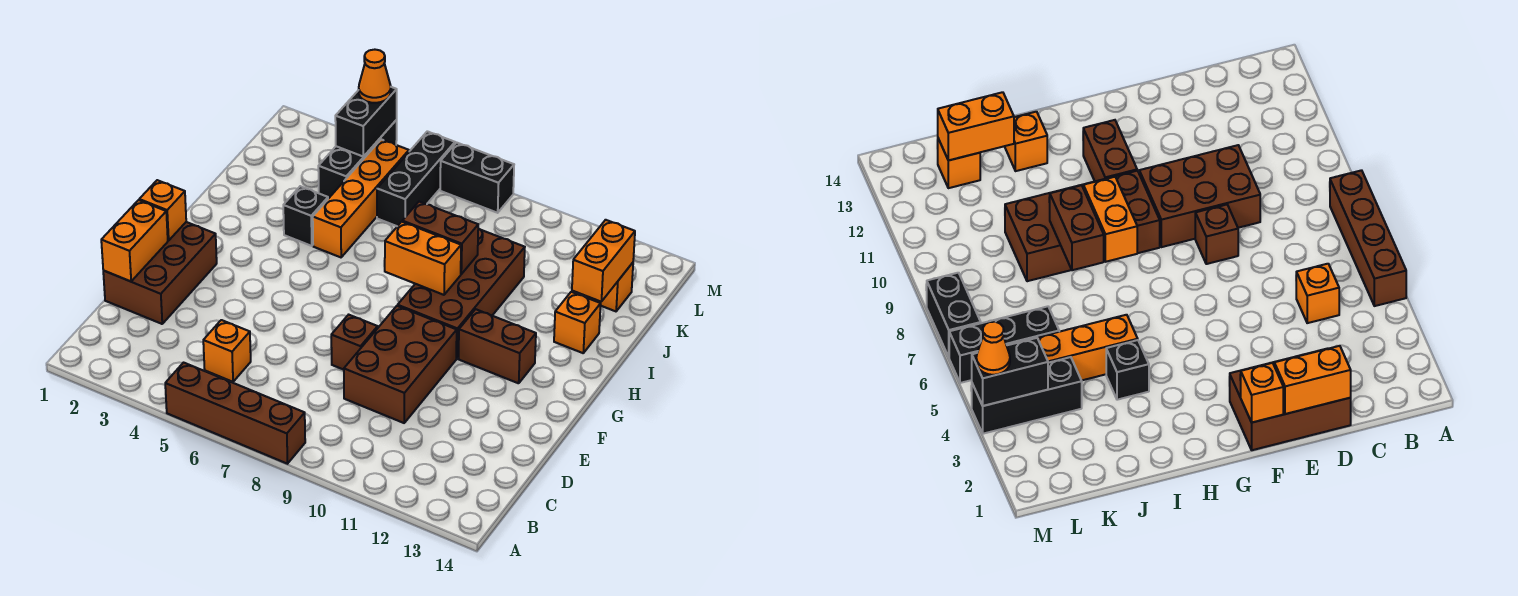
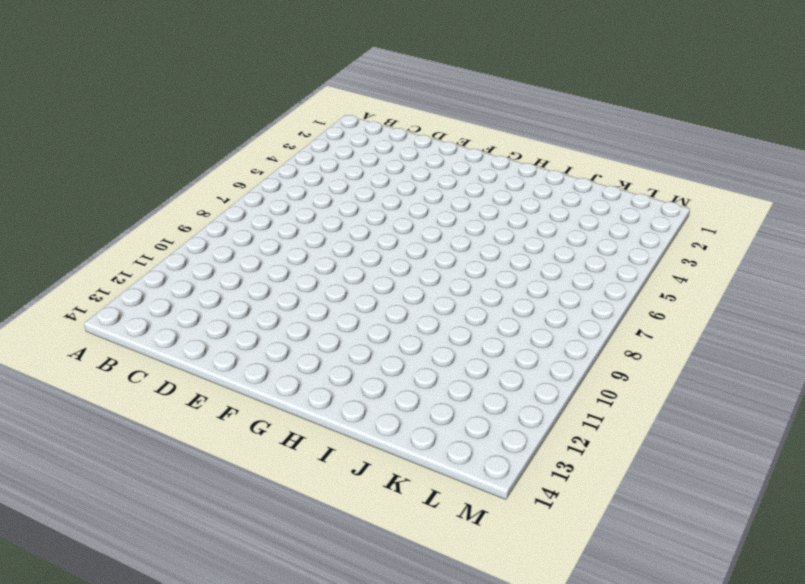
none -> brown 1x4 brick [165,363,305,464]
none -> orange 1x1 brick [203,320,251,382]
none -> brown 2x3 brick [103,222,217,324]

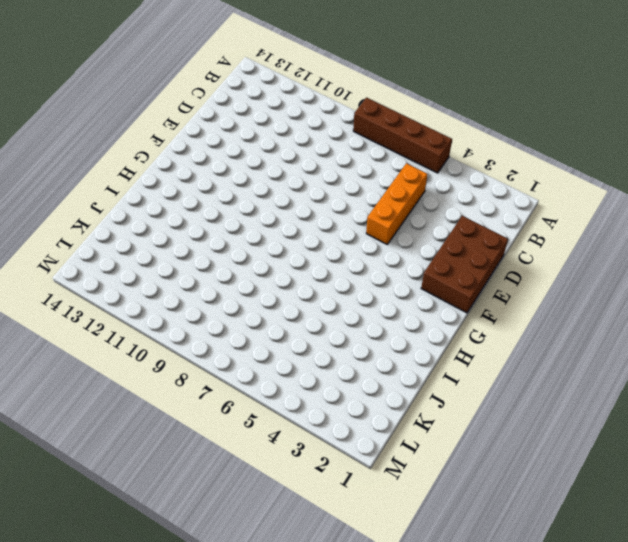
orange 1x3 brick [366,163,427,244] -> orange 1x1 brick [203,320,251,382]
none -> brown 2x3 brick [344,306,457,423]
none -> brown 1x1 brick [331,315,378,370]
none -> brown 2x4 brick [398,228,525,359]

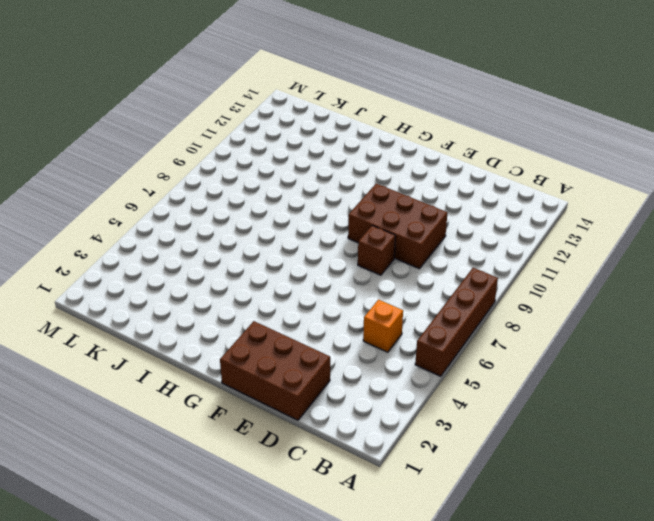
none -> brown 2x4 brick [398,228,525,359]
none -> brown 1x2 brick [458,309,536,383]
none -> black 1x1 brick [283,186,328,246]

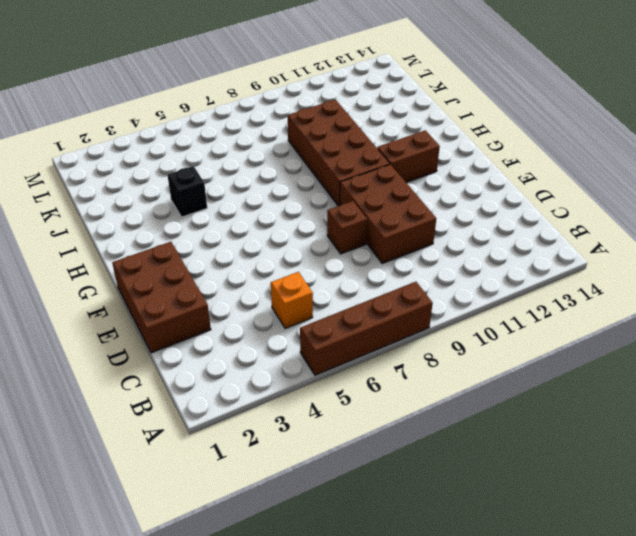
none -> orange 1x4 brick [313,139,409,257]
none -> orange 1x1 brick [554,292,601,353]
none -> black 1x3 brick [318,120,397,199]

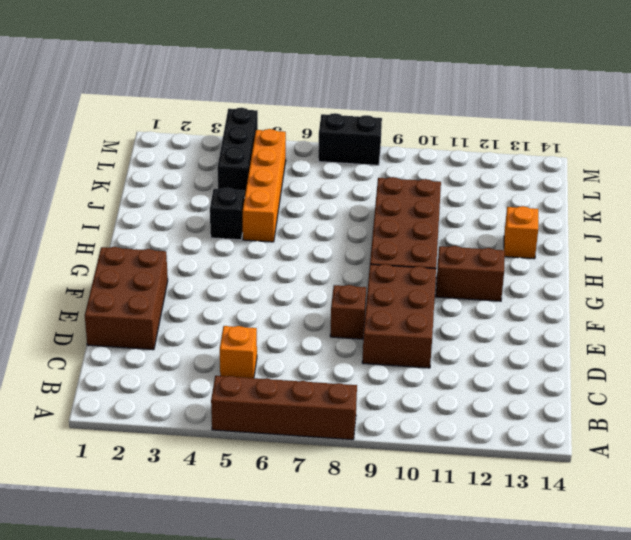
none -> black 1x3 brick [377,131,455,226]
none -> orange 1x1 brick [587,263,633,311]
none -> orange 1x2 brick [101,200,168,281]

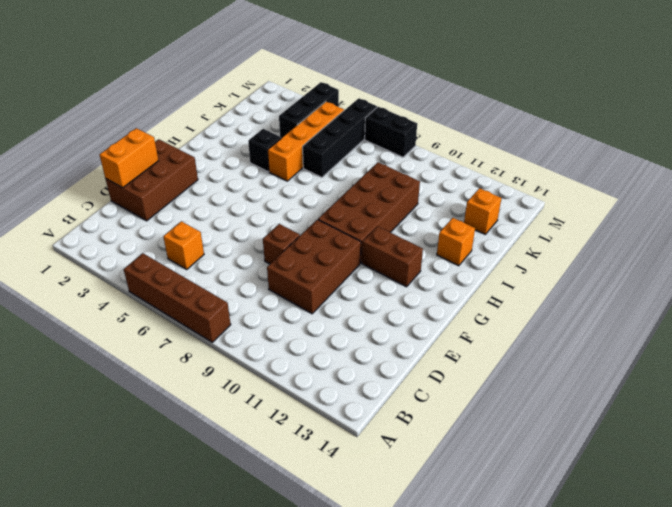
black 1x4 brick [303,98,377,177] -> black 1x3 brick [377,131,455,226]
none -> orange 1x1 brick [139,180,186,241]
none -> orange 1x2 brick [384,222,461,295]
none -> brown 1x2 brick [402,202,478,274]

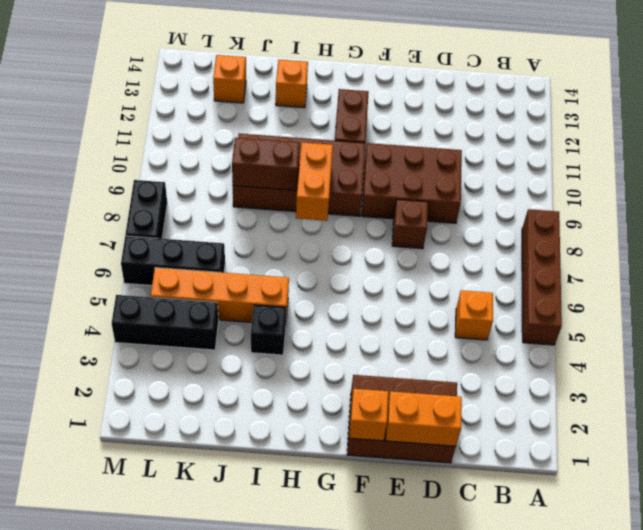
brown 1x2 brick [232,138,300,190] -> brown 1x2 brick turned to [402,202,478,274]
none -> orange 1x2 brick [572,220,635,302]
none -> black 1x2 brick [335,87,397,157]
none -> orange 1x1 cone [359,50,391,103]

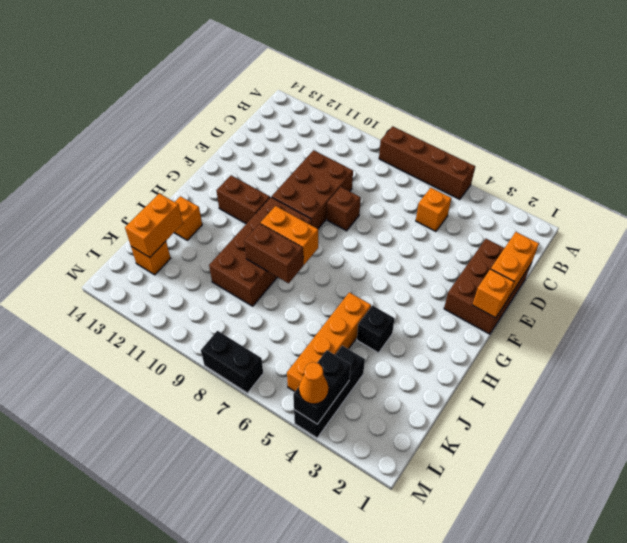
none -> black 1x3 brick [377,131,455,226]

